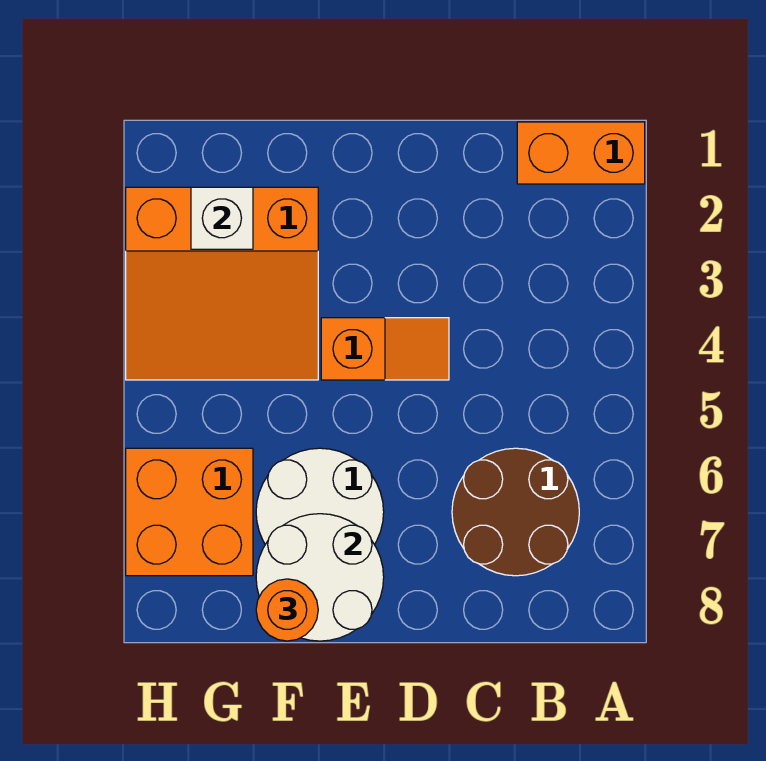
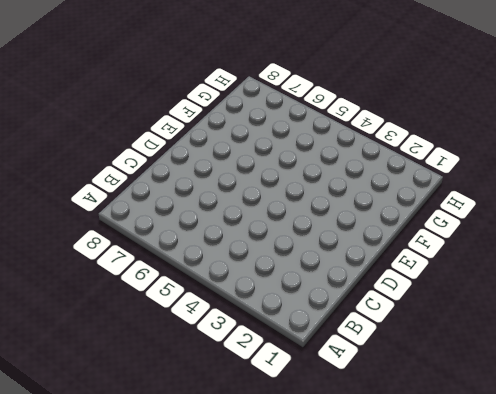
none -> orange 1x2 brick [517,122,645,184]
none -> brown 2x2 round brick [452,448,579,576]

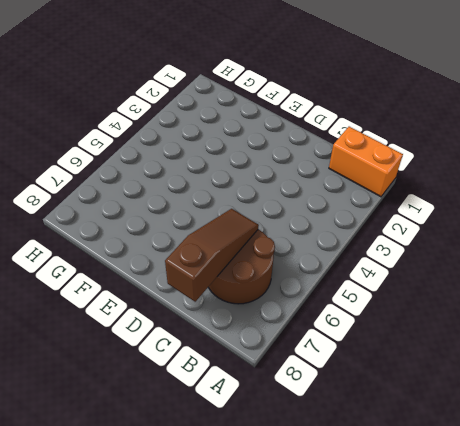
brown 1x3 slope [165,209,259,302] -> none
none -> orange 1x2 slope [321,318,449,380]
none -> white 2x2 round brick [256,448,384,544]

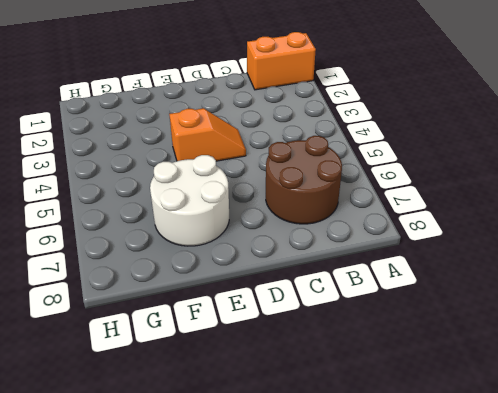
none -> orange 3x3 slope [126,187,318,380]
none -> orange 2x2 brick [126,448,253,576]

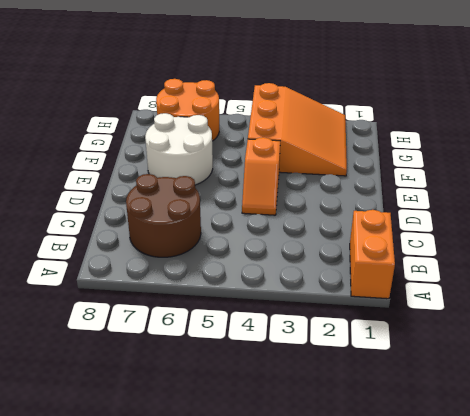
orange 3x3 slope [248,83,347,176] -> orange 3x3 slope turned to [126,187,318,380]
orange 2x2 round brick [156,79,219,141] -> orange 2x2 brick [126,448,253,576]
none -> white 2x2 round brick [256,514,384,641]
none -> white 1x1 brick [191,187,253,249]

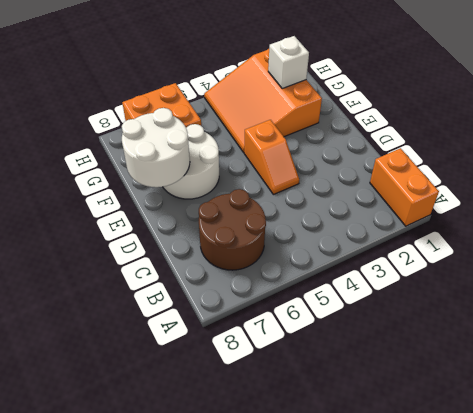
none -> orange 1x1 round brick [256,579,318,641]

